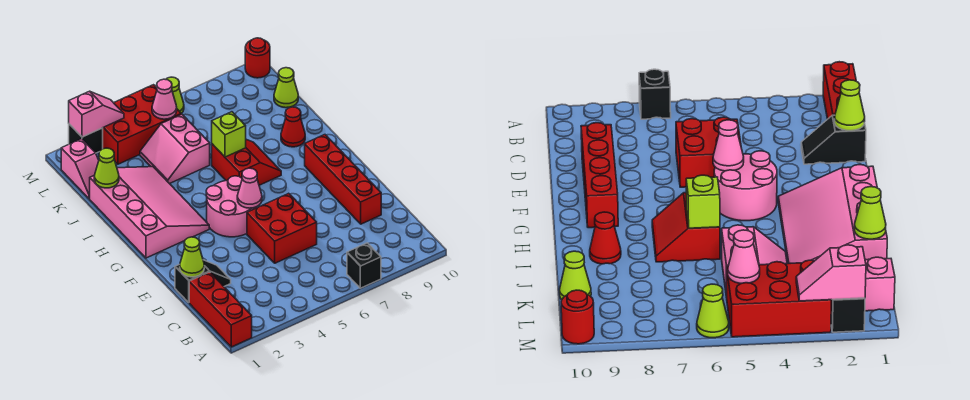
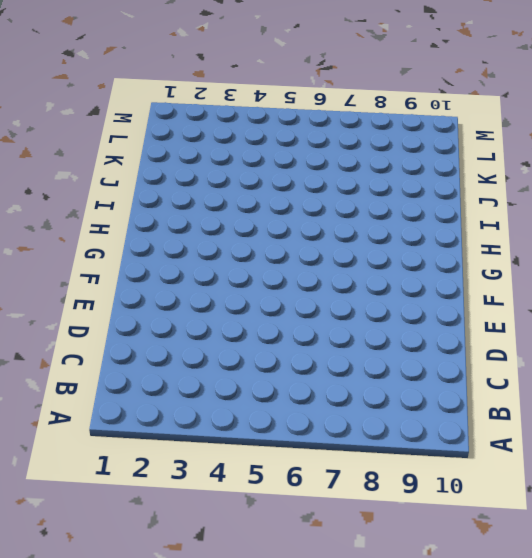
none -> red 1x3 brick [189,272,252,347]
none -> black 1x1 brick [347,243,381,288]
none -> black 1x2 slope [175,260,231,302]

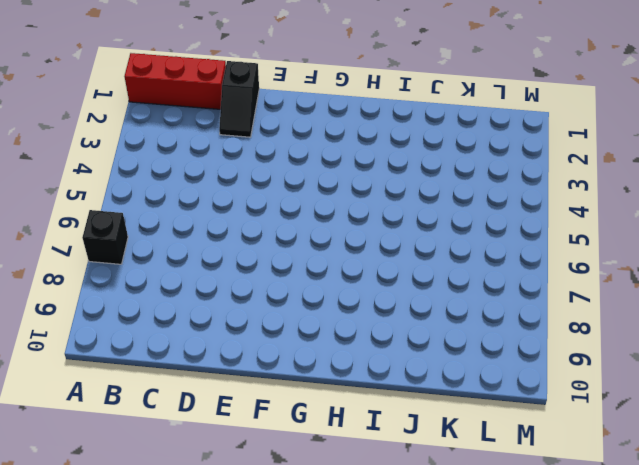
none -> red 2x2 brick [247,193,317,263]
none -> red 1x4 brick [305,135,381,224]
none -> pink 2x2 round brick [206,176,257,237]

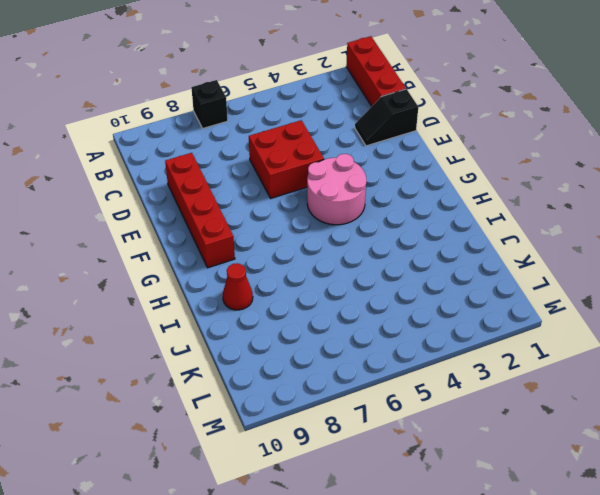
none -> pink 3x4 slope [90,167,209,258]
none -> red 2x2 slope [212,139,281,185]
none -> pink 2x2 slope [140,114,210,184]

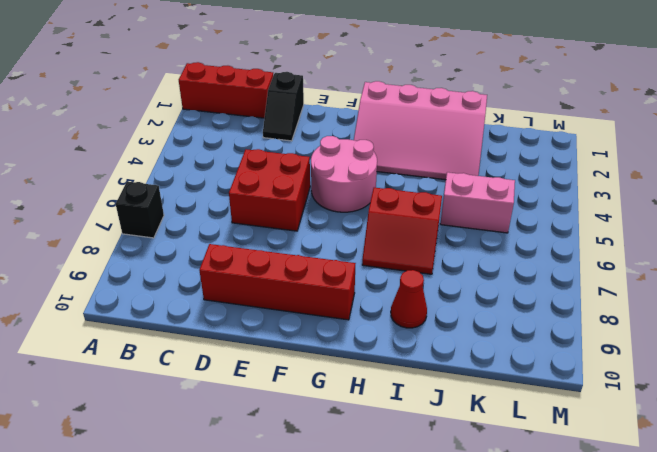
none -> pink 1x2 slope [61,139,99,199]
none -> lime 1x1 cone [274,68,298,108]
none -> red 2x3 brick [103,85,181,164]

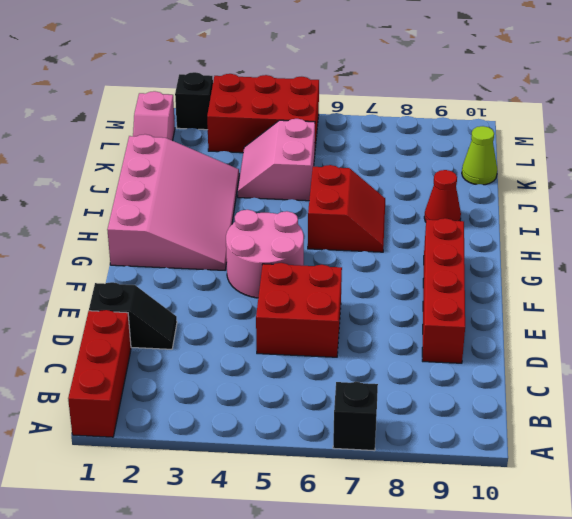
none -> lime 1x1 cone [166,77,184,114]
none -> red 1x1 round brick [245,38,270,78]
none -> lime 1x1 cone [180,237,204,277]

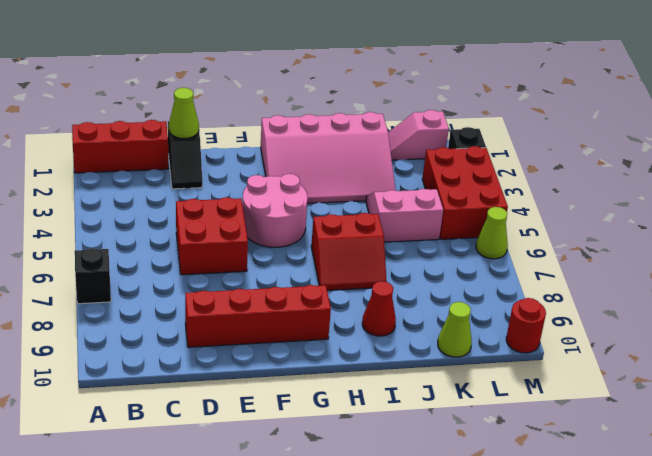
none -> pink 1x1 cone [237,168,262,208]
none -> lime 1x1 brick [212,112,246,157]
none -> lime 1x1 cone [94,148,119,188]

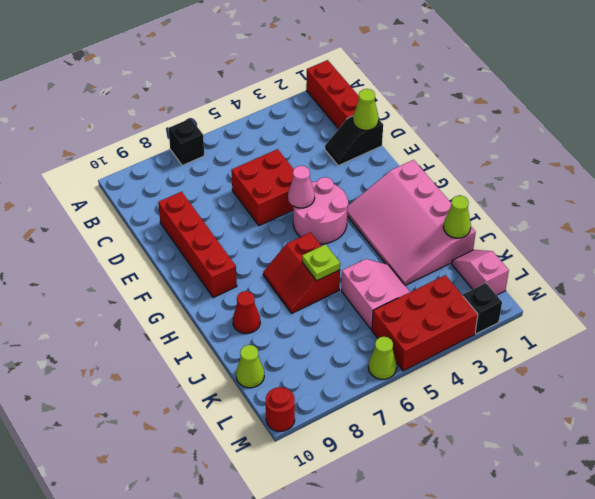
lime 1x1 plate [302,244,340,281] -> lime 1x1 brick [212,112,246,157]
none -> pink 1x1 cone [152,79,177,119]
none -> pink 1x2 slope [69,91,124,137]

